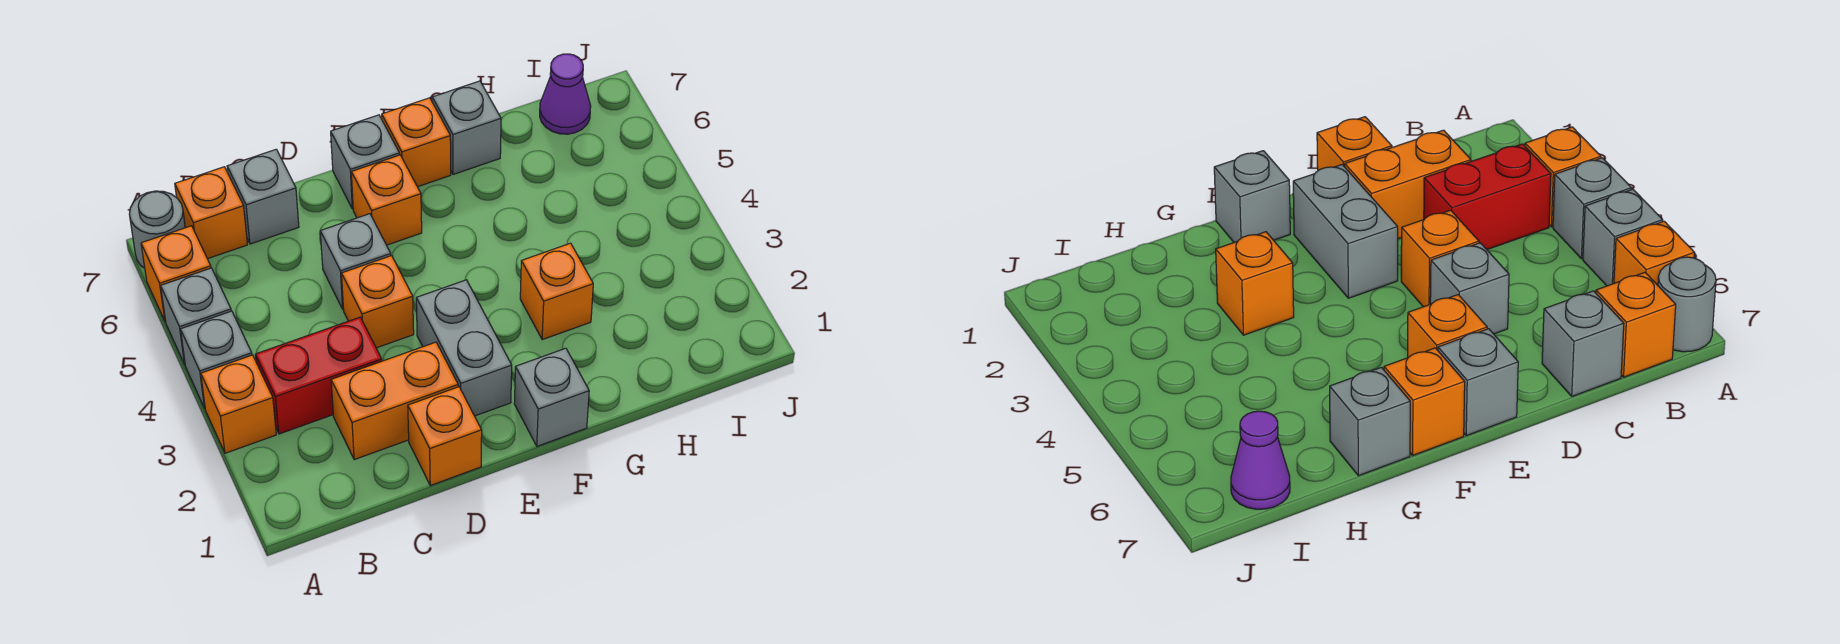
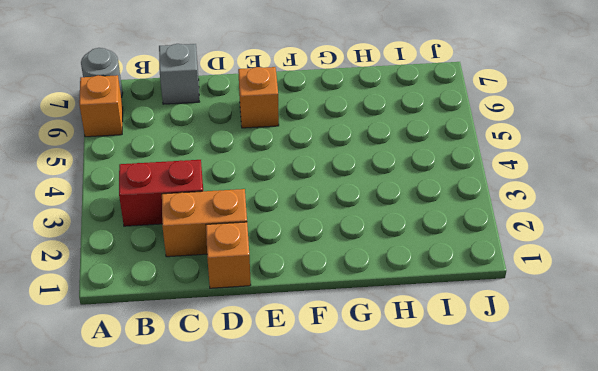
none -> orange 1x1 brick [201,355,276,453]
none -> grey 1x1 brick [181,311,252,408]
none -> grey 1x1 brick [161,268,231,364]

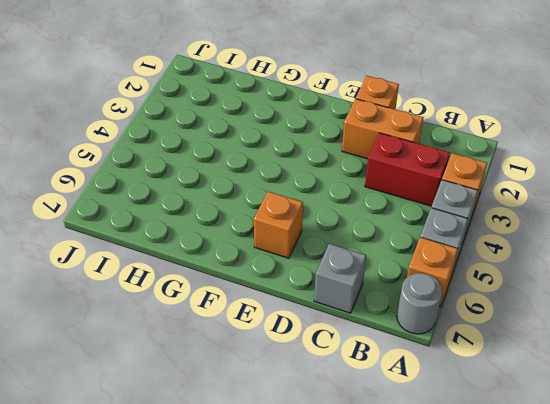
none -> orange 1x1 brick [175,167,247,259]
none -> orange 1x1 brick [342,256,414,348]
none -> grey 1x1 brick [320,214,391,309]

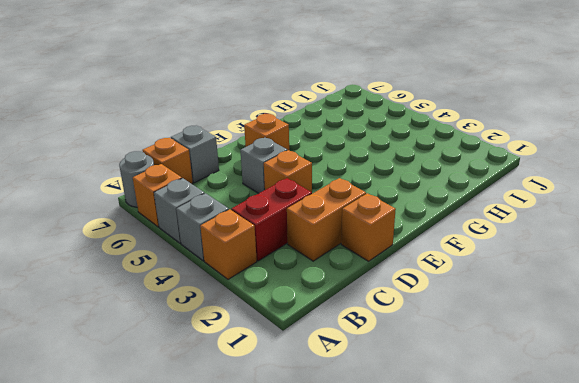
none -> grey 1x2 brick [416,280,512,416]
none -> grey 1x1 brick [331,115,399,209]
none -> grey 1x1 brick [514,348,589,446]

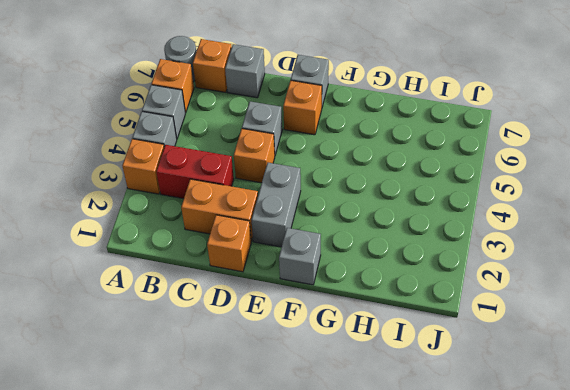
none -> orange 1x1 brick [382,98,451,187]
none -> orange 1x1 brick [520,243,593,340]
none -> grey 1x1 brick [432,81,501,174]

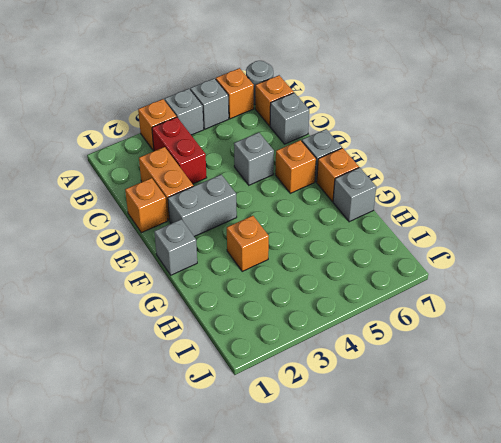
none -> orange 1x1 brick [342,256,414,348]
none -> purple 1x1 cone [540,54,591,134]

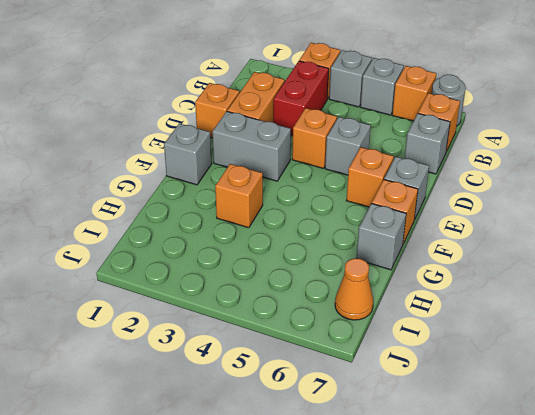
orange 1x1 cone [335,258,374,320] -> purple 1x1 cone [540,54,591,134]

